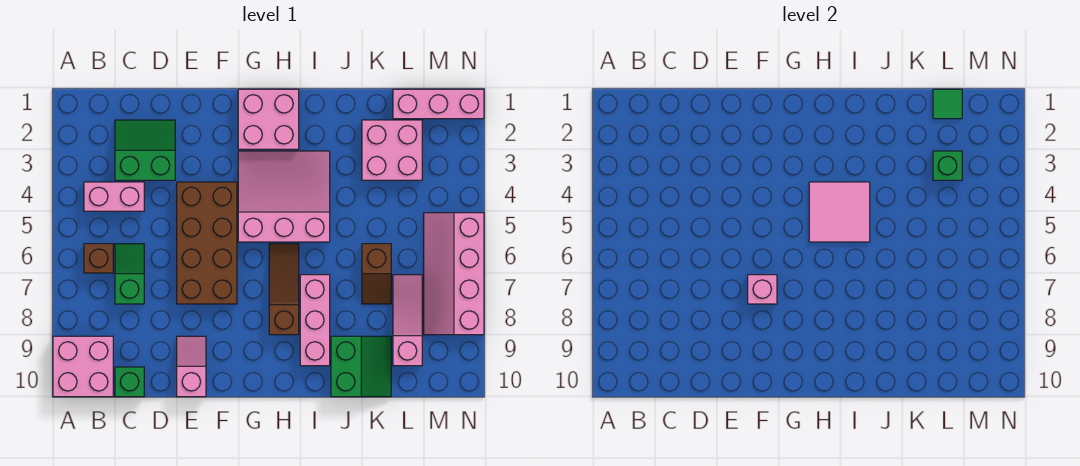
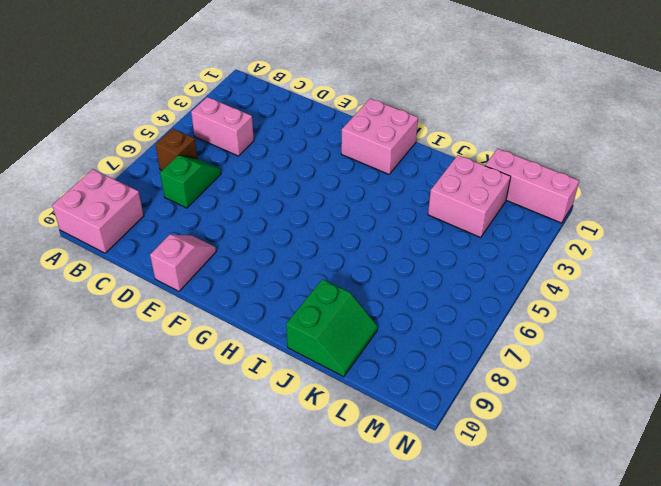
none -> green 2x2 slope [115,120,175,180]
none -> green 1x1 brick [115,367,144,397]
none -> brown 2x4 brick [177,182,237,304]

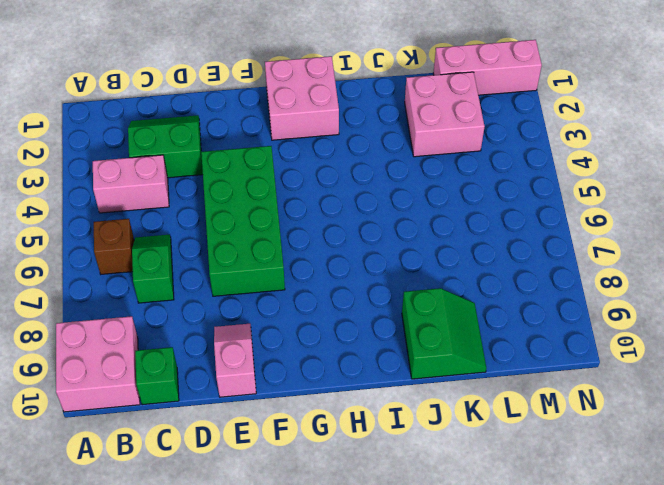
green 2x4 brick [201,146,285,296] -> brown 2x4 brick [177,182,237,304]
none -> pink 3x3 slope [238,151,330,242]
none -> brown 1x3 slope [269,244,299,335]
none -> pink 1x3 brick [300,275,330,366]

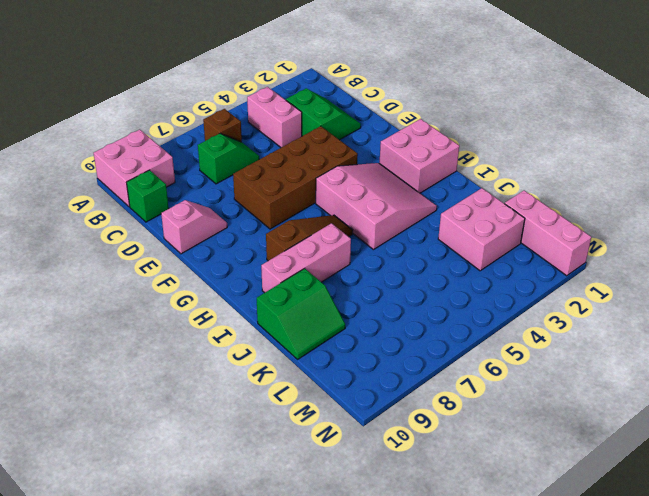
none -> brown 1x2 slope [362,244,391,304]
none -> pink 1x3 slope [393,275,422,366]
none -> pink 2x4 slope [424,213,484,335]

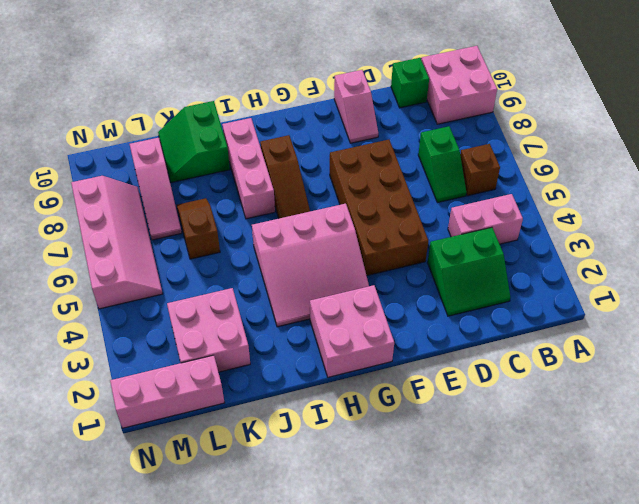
none -> pink 1x1 brick [748,275,777,304]
none -> pink 2x2 tile [809,182,870,242]
none -> green 1x1 tile [933,89,962,119]

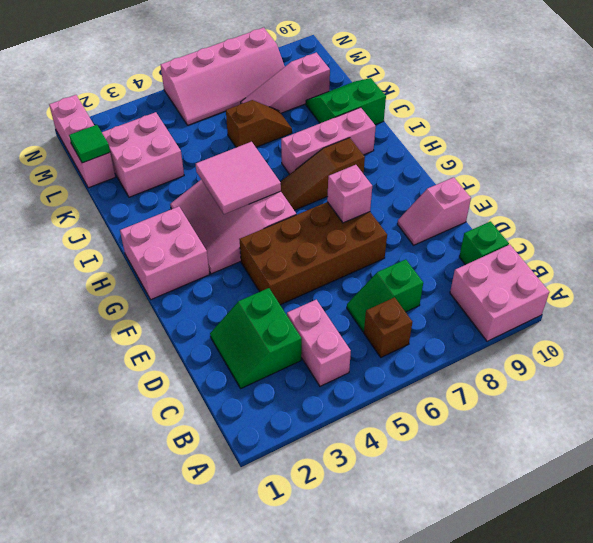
none -> green 1x1 brick [933,151,962,180]

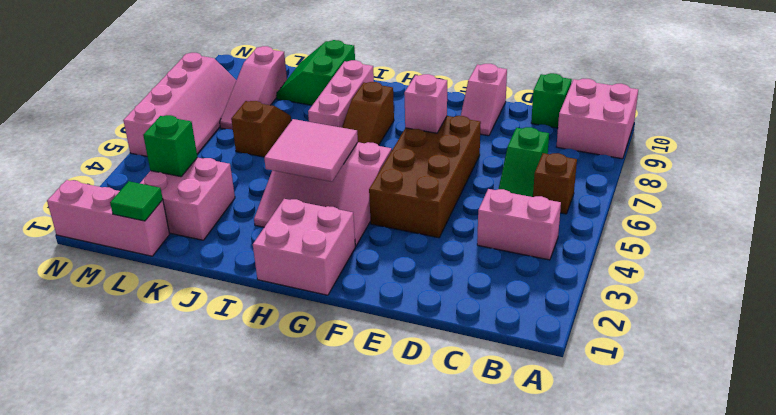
none -> green 2x2 slope [115,120,175,180]

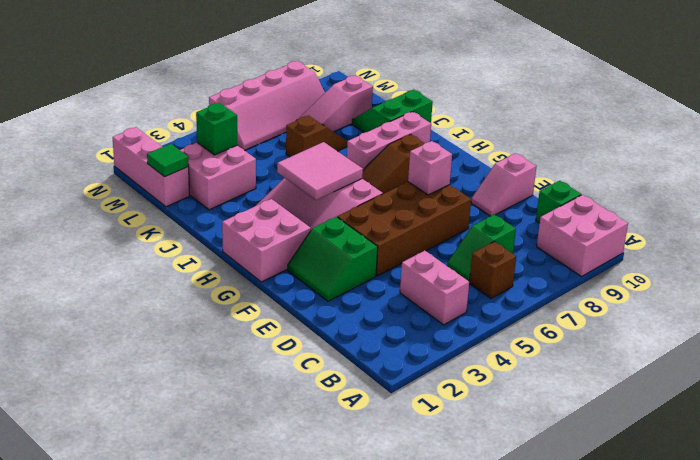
green 2x2 slope [288,217,378,301] -> green 2x2 slope moved to [115,120,175,180]

